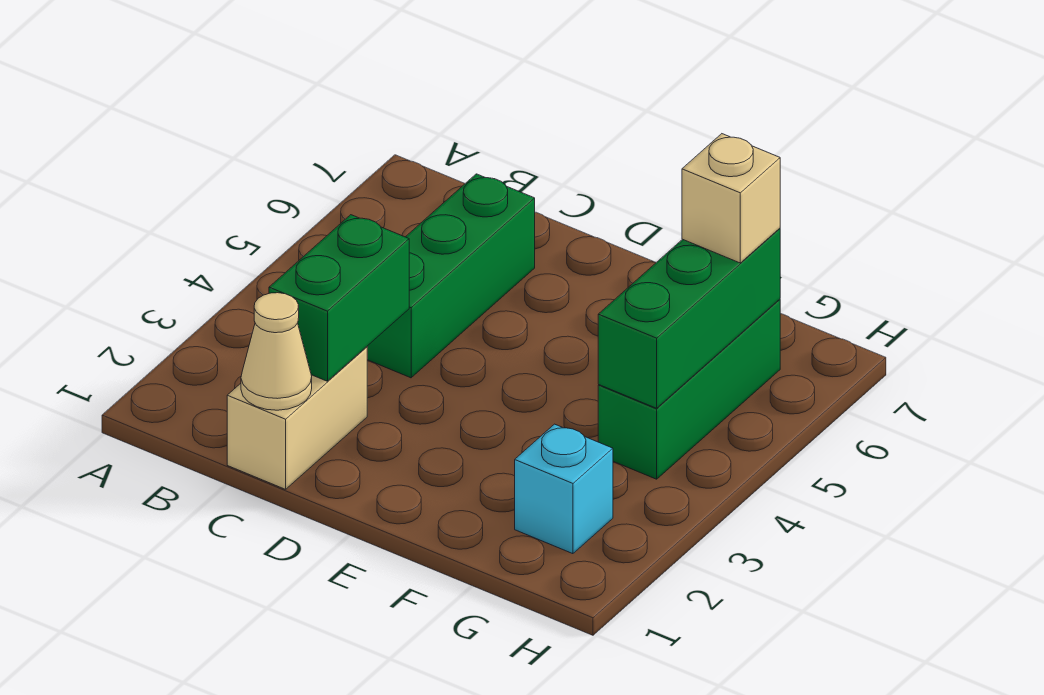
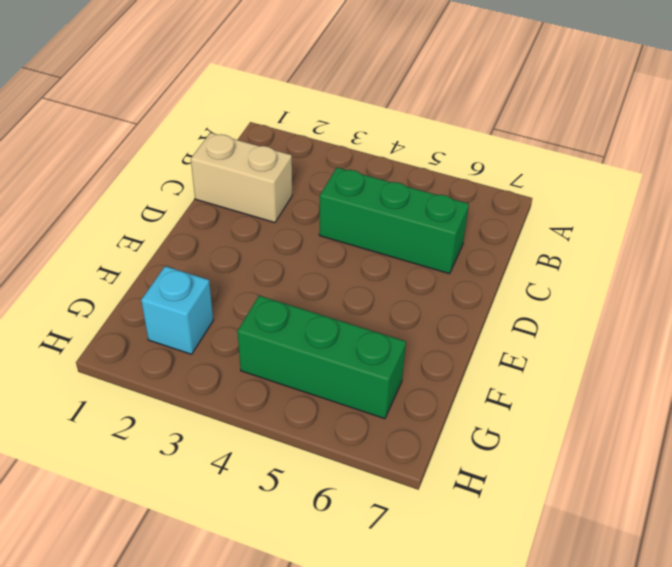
none -> tan 1x1 cone [241,293,312,410]
none -> green 1x2 brick [269,215,409,381]

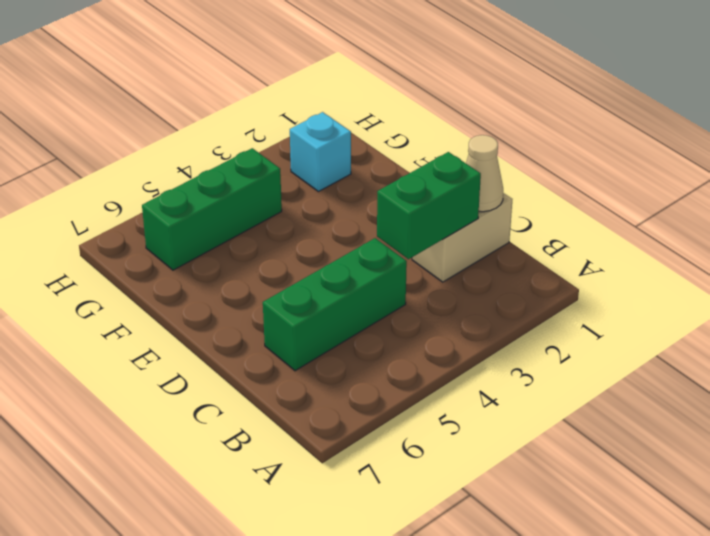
none -> green 1x3 brick [598,228,780,408]
none -> tan 1x1 brick [682,134,780,263]

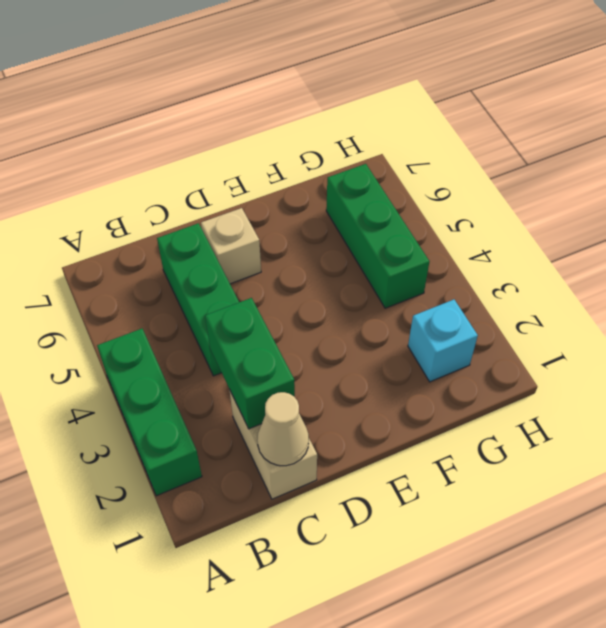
green 1x3 brick [97,329,202,496] -> green 1x3 brick moved to [598,228,780,408]
tan 1x1 brick [201,208,261,284] -> tan 1x1 brick moved to [682,134,780,263]

